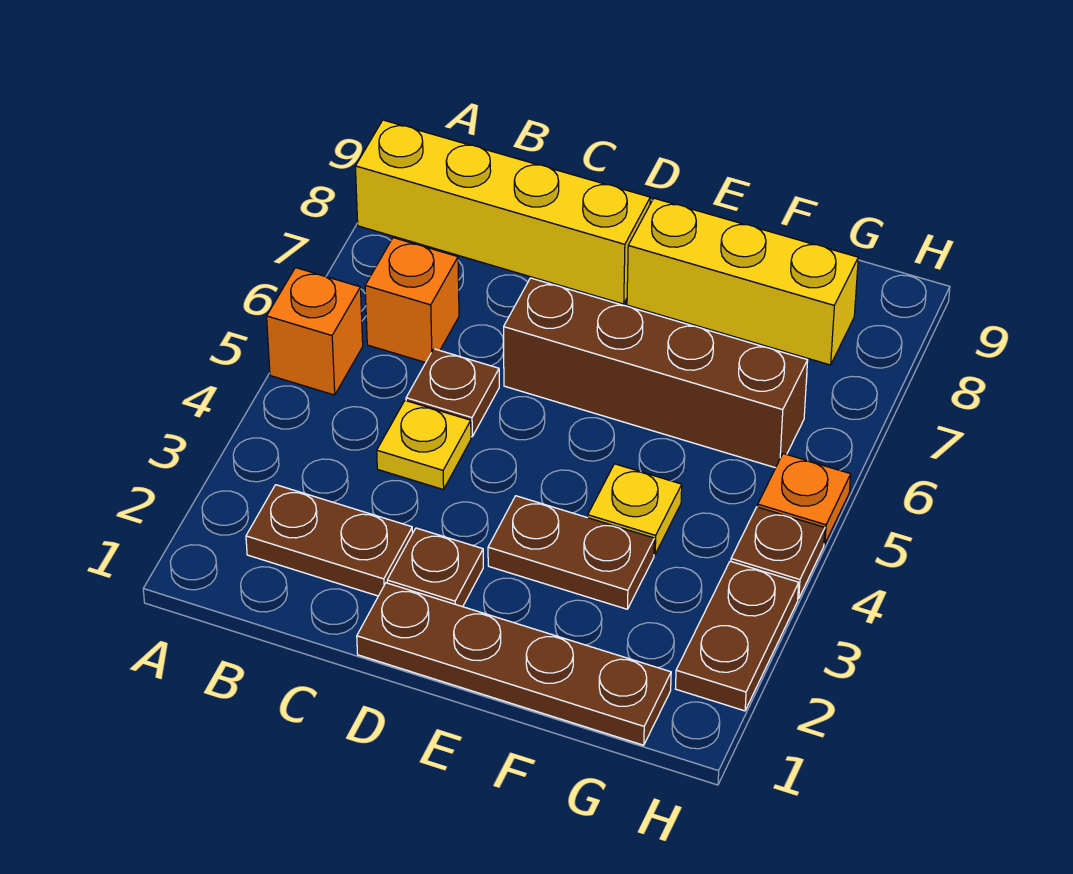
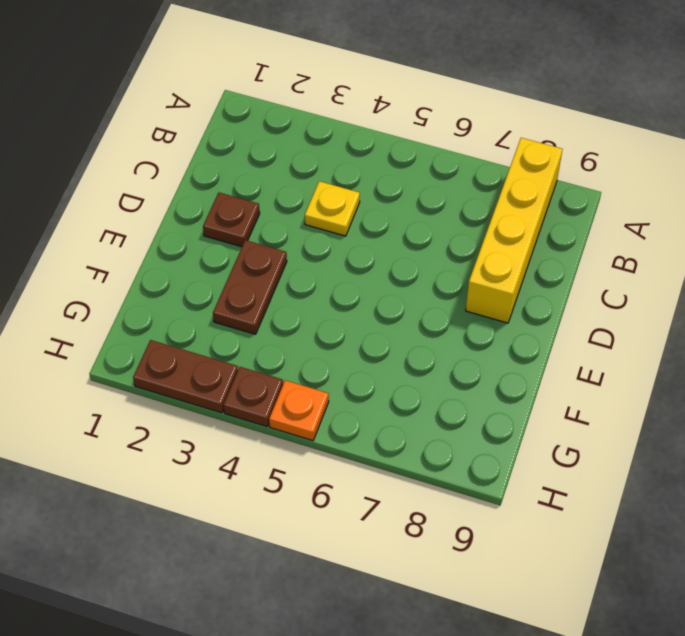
none -> orange 1x1 brick [267,268,363,395]
none -> brown 1x2 plate [246,485,413,596]
none -> orange 1x1 brick [365,238,459,363]

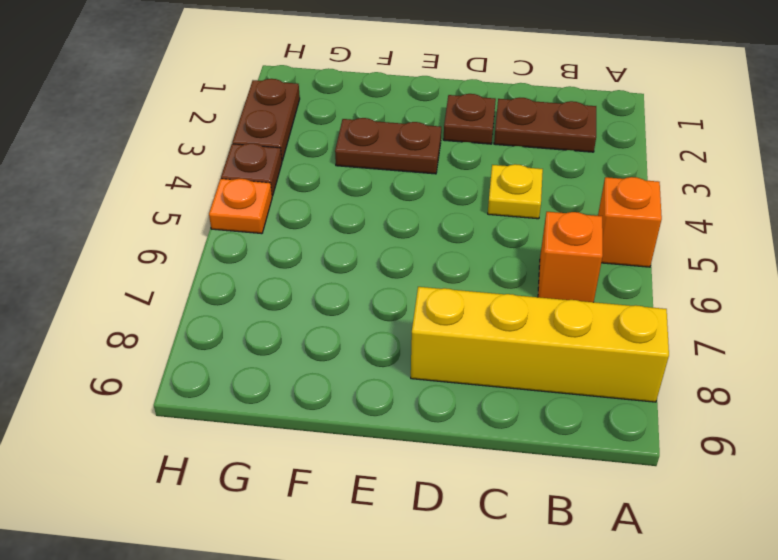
none -> brown 1x1 plate [406,349,499,437]
none -> brown 1x4 plate [357,583,671,745]
none -> brown 1x4 brick [504,278,808,468]

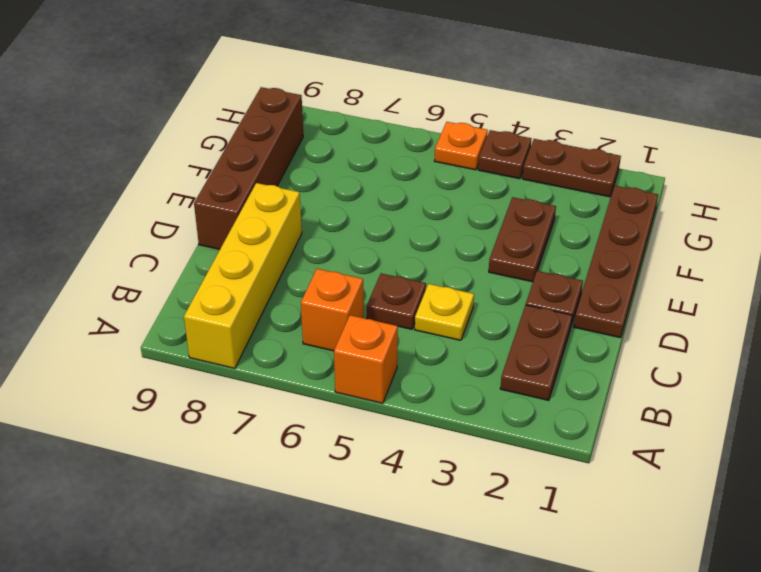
brown 1x4 brick [194,87,303,249] -> brown 1x4 brick moved to [504,278,808,468]
none -> yellow 1x3 brick [627,198,858,365]
none -> yellow 1x1 plate [588,464,682,554]

